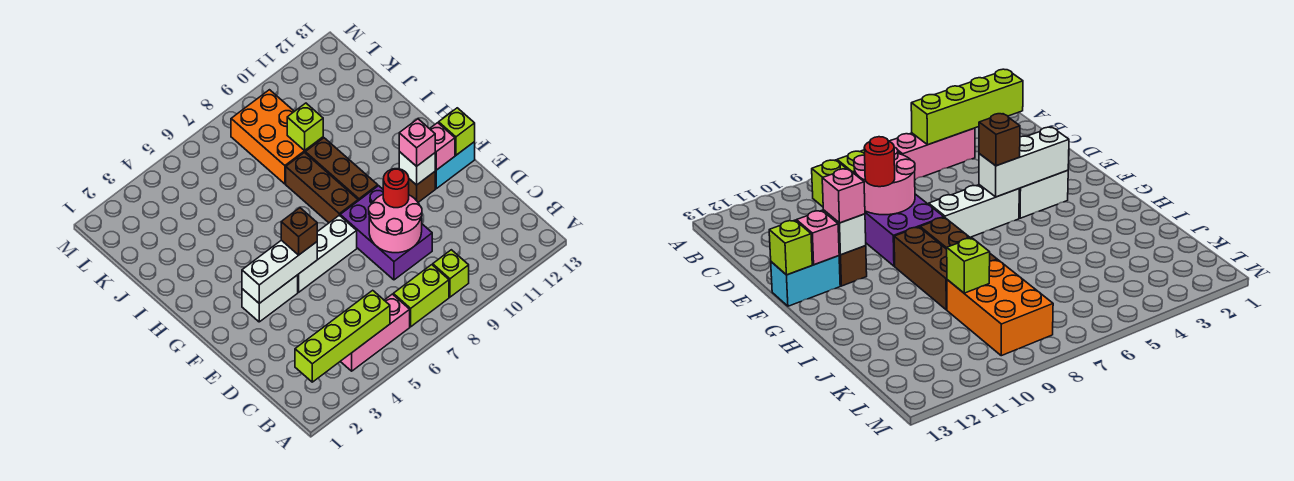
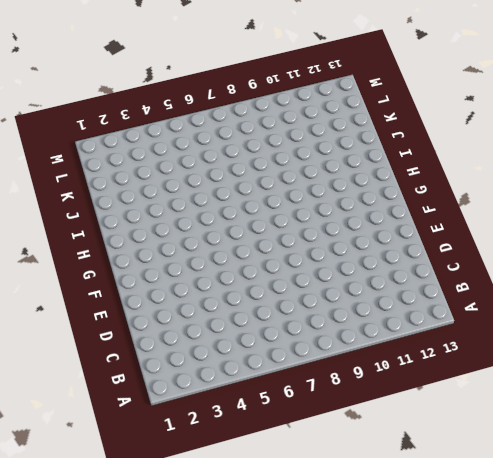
none -> pink 1x3 brick [340,294,410,371]
none -> lime 1x2 brick [393,265,449,327]
none -> lime 1x1 brick [433,250,469,297]

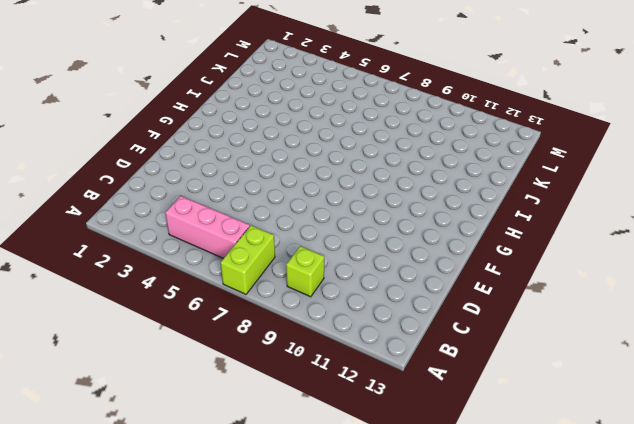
lime 1x2 brick [221,226,275,294] -> lime 1x2 brick turned to [393,265,449,327]
none -> purple 2x3 brick [340,186,432,280]
none -> white 1x2 brick [242,275,298,322]
none -> white 1x3 brick [298,215,357,292]

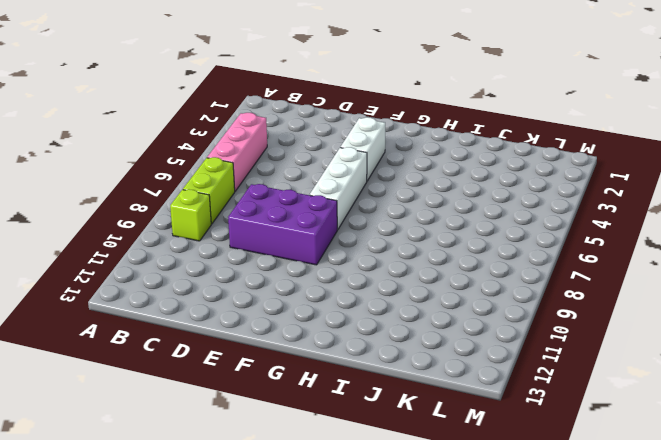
none -> brown 1x1 brick [409,172,435,202]
none -> cyan 1x2 brick [435,142,475,189]
none -> brown 1x3 brick [286,153,358,223]

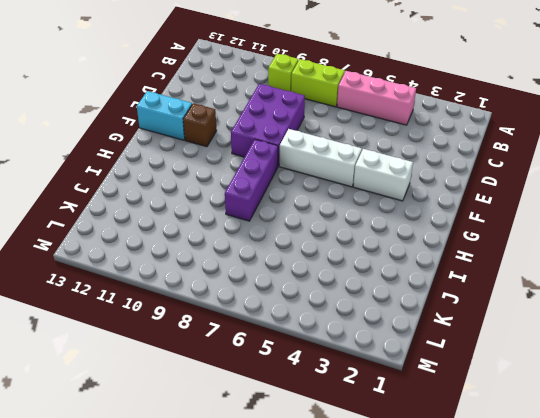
purple 1x3 brick [225,139,278,221] -> brown 1x3 brick [286,153,358,223]
none -> brown 1x3 brick [305,138,378,201]
none -> orange 2x3 brick [231,90,323,184]
none -> lime 1x4 brick [295,290,390,382]

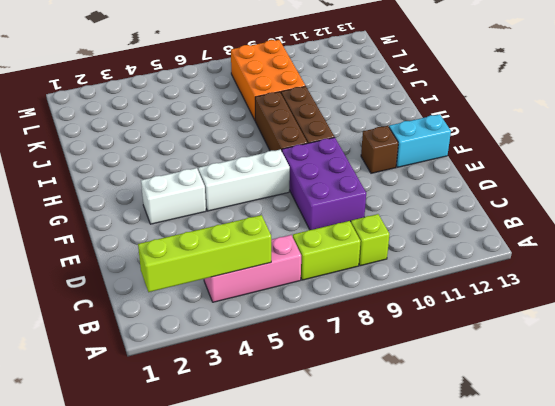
none -> pink 2x2 round brick [369,195,422,253]
none -> white 1x3 brick [242,240,317,303]
none -> white 1x1 brick [399,152,435,185]

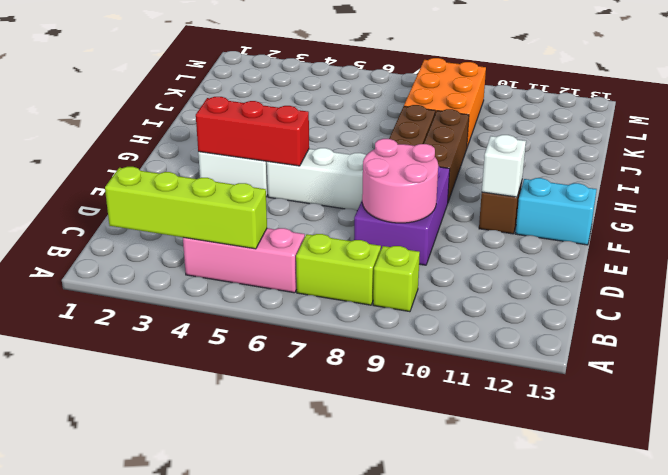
red 1x3 brick [196,97,309,166] -> white 1x3 brick [242,240,317,303]
none -> pink 1x1 brick [430,123,455,170]
none -> lime 1x1 brick [439,108,475,155]
none -> lime 1x1 brick [287,103,323,150]

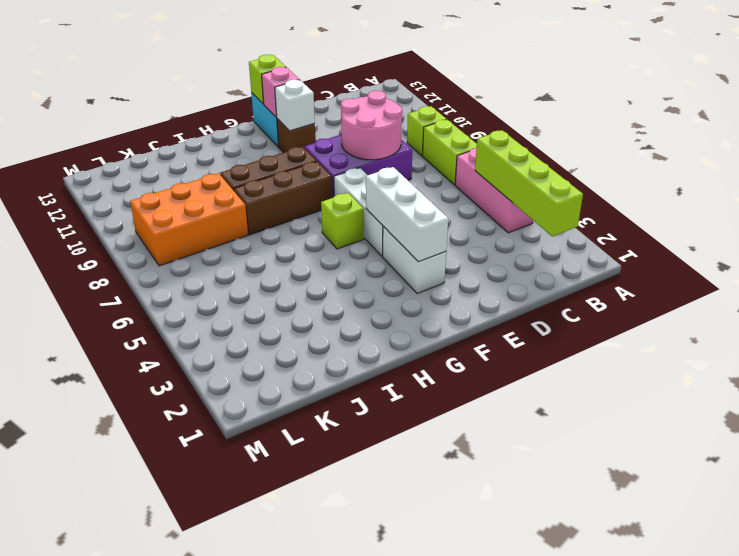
lime 1x1 brick [321,193,364,249] -> lime 1x1 brick moved to [287,103,323,150]
none -> red 1x1 round brick [383,169,409,208]
none -> brown 1x1 brick [281,208,317,255]
none -> pink 1x1 brick [399,119,435,166]

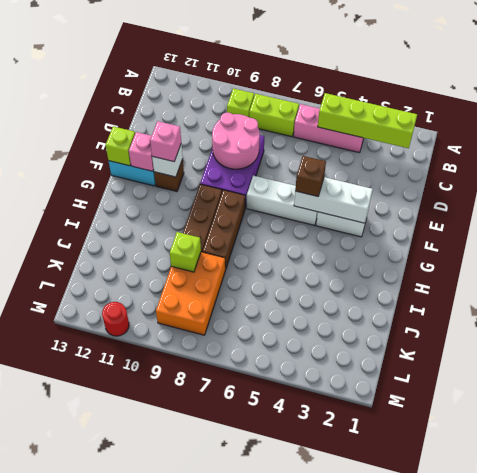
red 1x1 round brick [102,302,129,336] -> red 1x1 round brick moved to [383,169,409,208]

